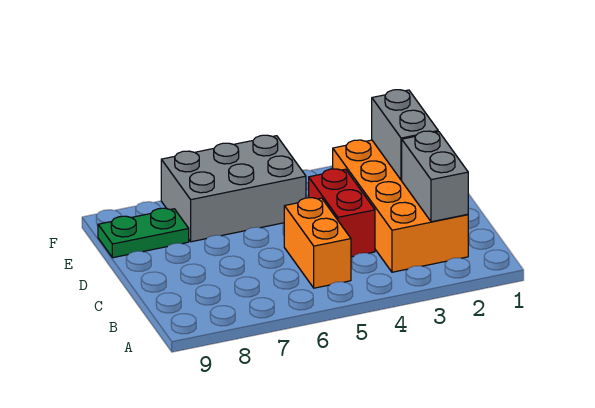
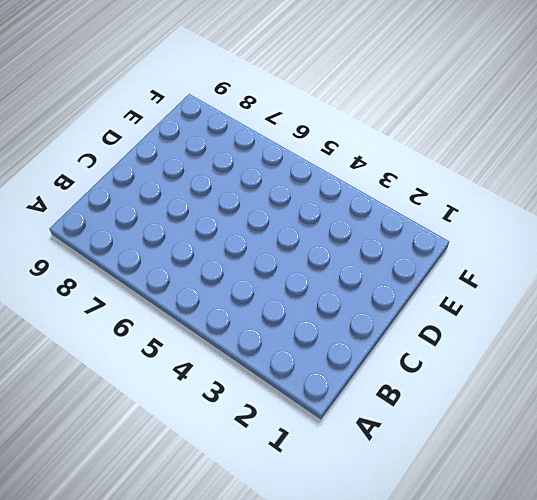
none -> orange 2x4 brick [333,140,468,272]
none -> orange 1x2 brick [284,198,351,288]

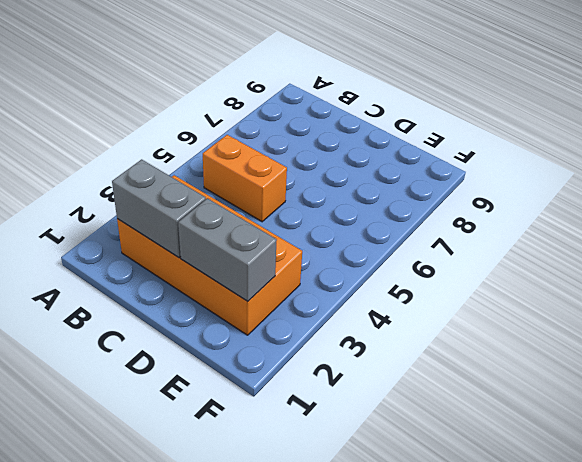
none -> red 1x2 brick [309,169,375,257]
none -> grey 2x3 brick [161,135,306,242]

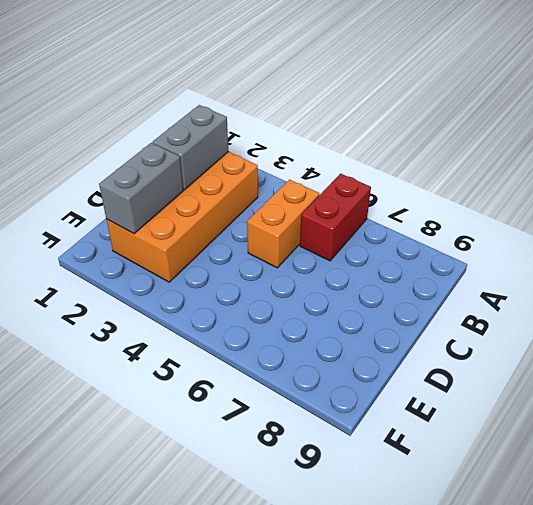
red 1x2 brick [300,174,371,261] -> red 1x2 brick moved to [309,169,375,257]
none -> grey 2x3 brick [161,135,306,242]
none -> green 1x2 plate [98,208,189,258]

